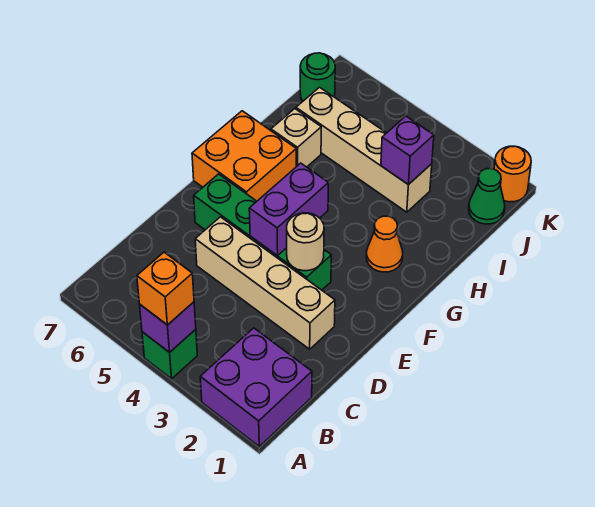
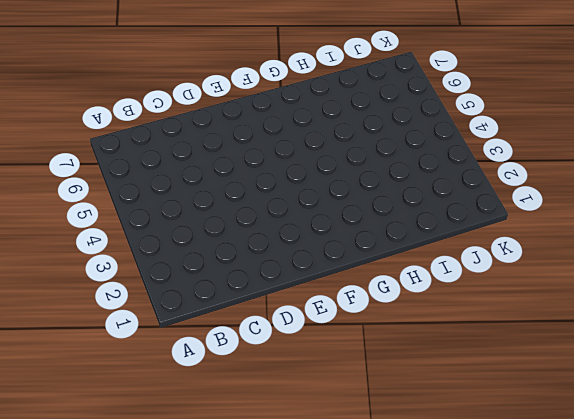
none -> purple 2x2 brick [200,328,312,446]
none -> green 1x1 brick [142,329,197,379]
none -> tan 1x4 brick [195,217,335,349]

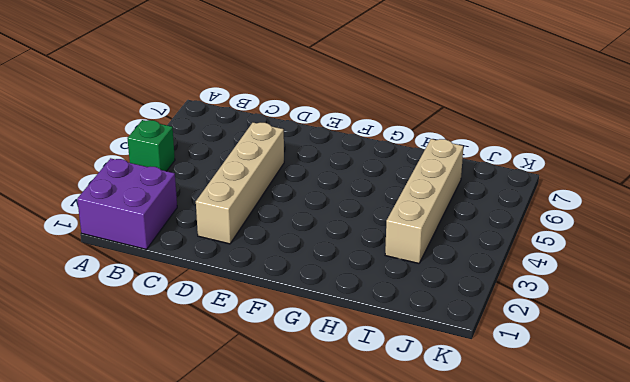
none -> green 1x4 brick [194,174,331,290]
none -> orange 2x2 brick [192,111,296,201]
none -> orange 1x1 cone [366,216,403,272]

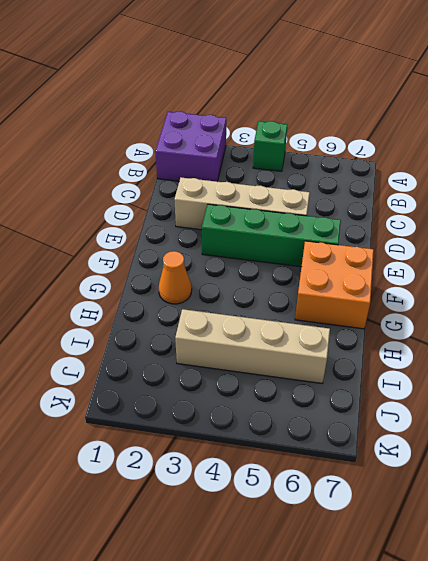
none -> tan 1x1 brick [271,109,321,167]
none -> green 1x1 cone [469,169,505,224]
none -> green 1x1 round brick [300,53,335,101]

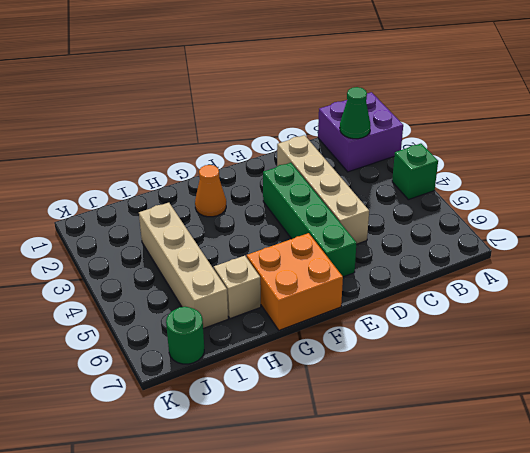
green 1x1 cone [340,87,371,139] -> green 1x1 cone moved to [469,169,505,224]
none -> orange 1x1 round brick [494,146,531,202]
none -> purple 1x1 brick [140,302,196,353]
none -> tan 1x1 round brick [287,213,324,271]

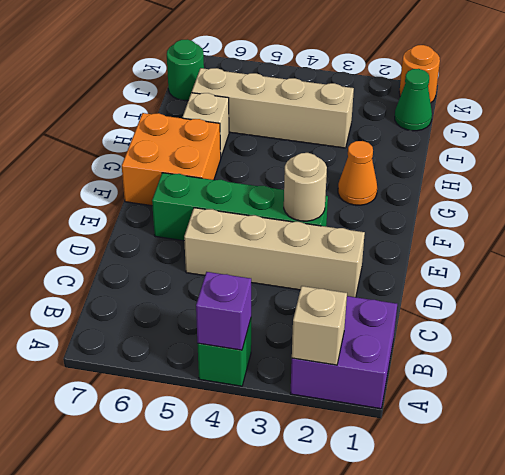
tan 1x1 brick [292,286,347,365] -> none
none -> purple 1x2 brick [249,163,329,256]
none -> purple 1x1 brick [381,116,434,184]
none -> orange 1x1 brick [137,252,194,325]

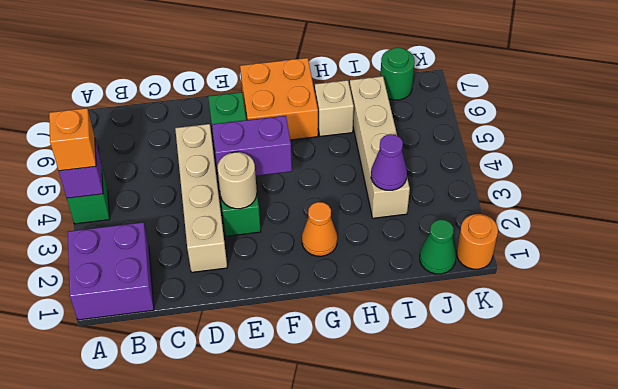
purple 1x1 cone [371,134,407,190] -> purple 1x1 brick [381,116,434,184]

